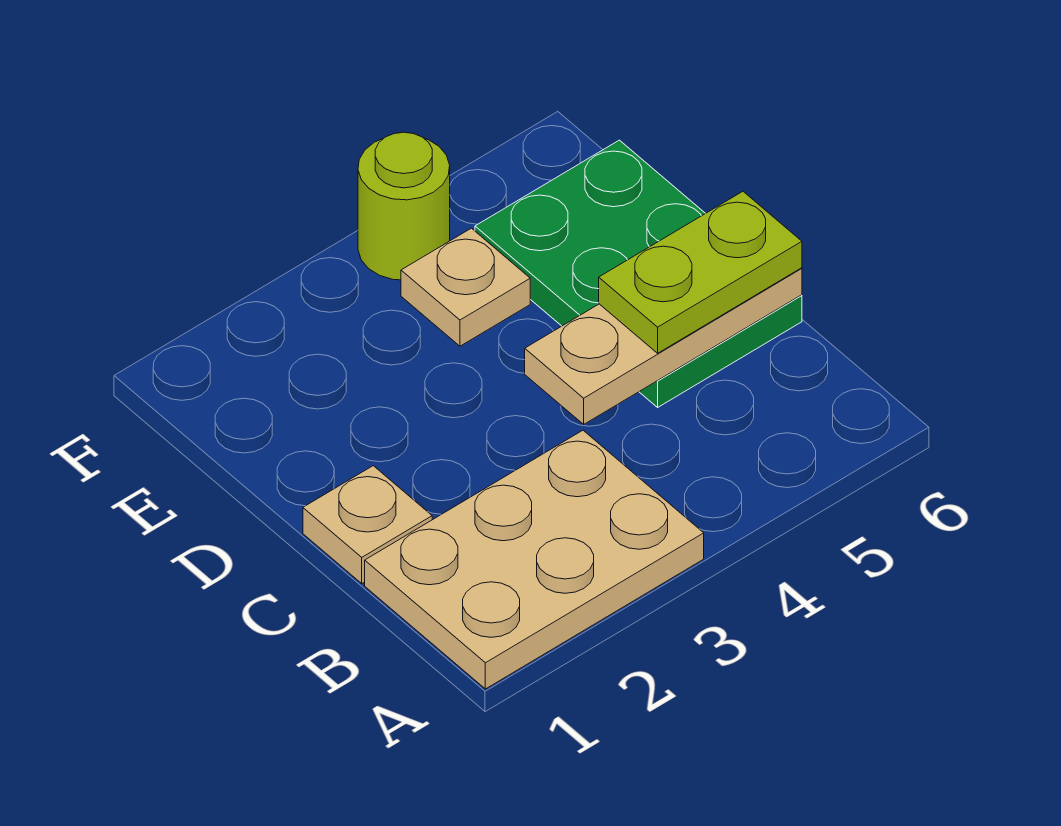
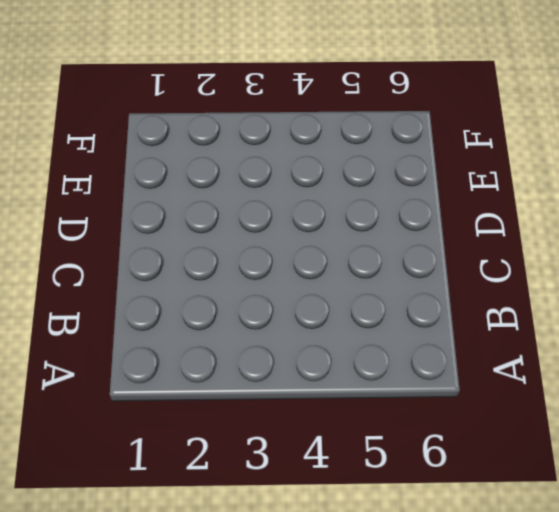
none -> tan 2x3 plate [365,430,704,689]
none -> tan 1x1 plate [303,466,432,583]

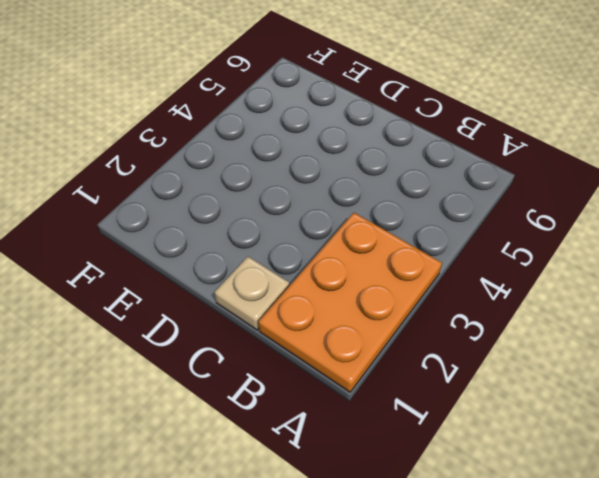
orange 2x3 plate [259,213,442,392] -> tan 2x3 plate [365,430,704,689]
none -> green 2x3 plate [475,140,802,407]
none -> tan 1x1 plate [401,228,530,346]

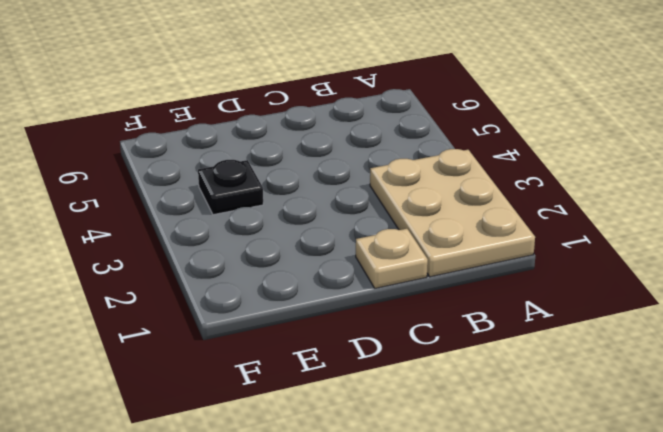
black 1x1 plate [198,159,263,215] -> tan 1x1 plate [401,228,530,346]
none -> green 2x3 plate [475,140,802,407]
none -> lime 1x1 round brick [358,132,450,280]

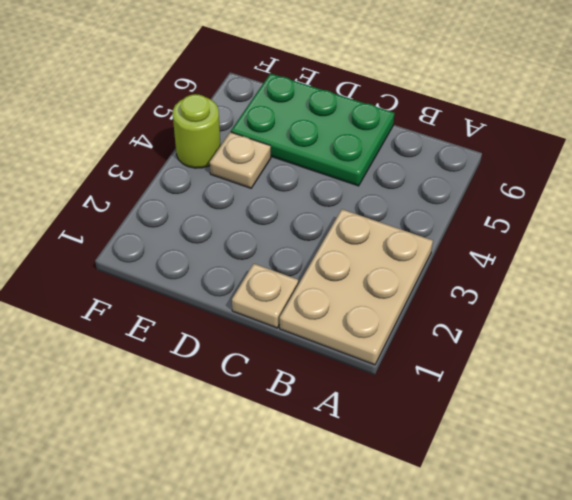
none -> tan 1x3 plate [525,268,802,424]
none -> lime 1x2 plate [599,192,802,353]

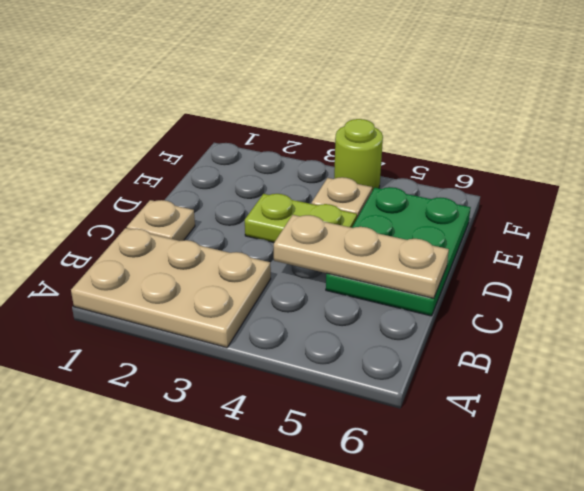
lime 1x2 plate [245,194,357,243] -> lime 1x2 plate moved to [599,192,802,353]

